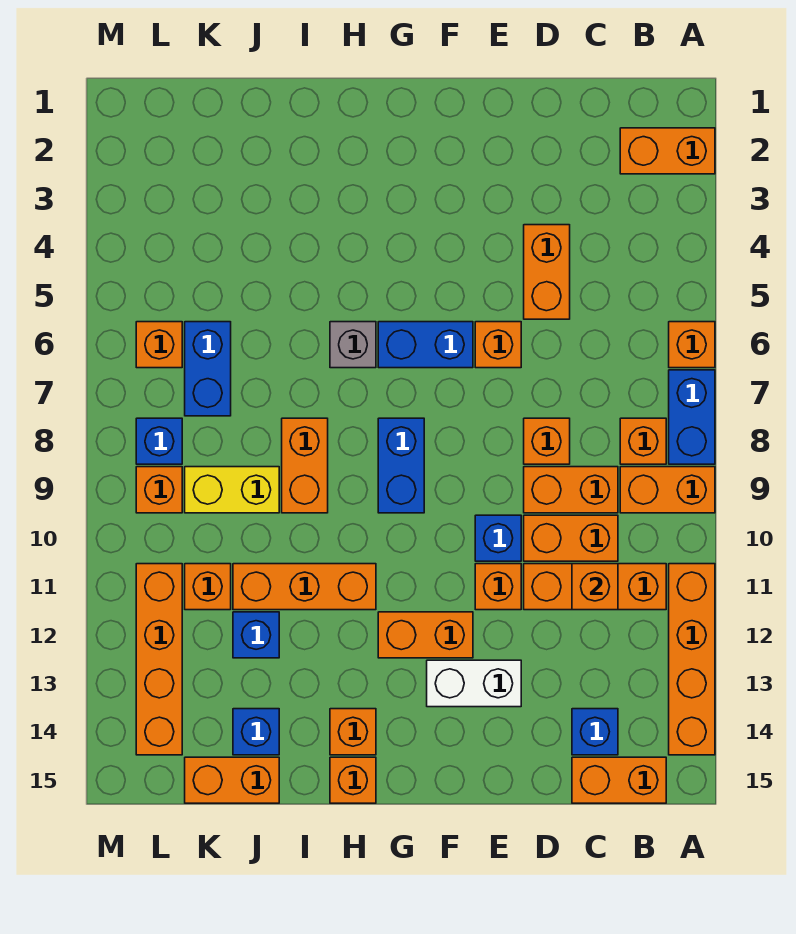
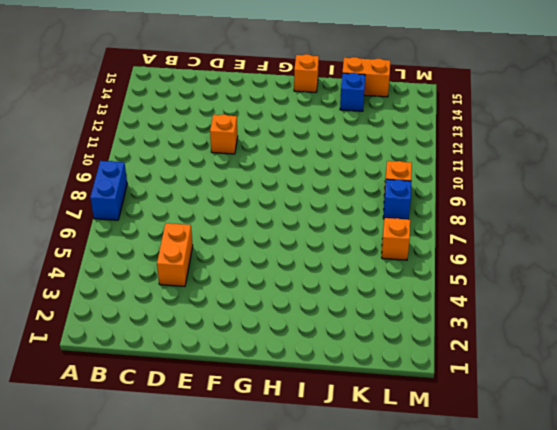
none -> orange 1x2 brick [620,128,715,174]
none -> orange 1x1 brick [669,322,715,368]
none -> orange 1x2 brick [620,467,715,513]
none -> orange 1x4 brick [669,564,715,755]

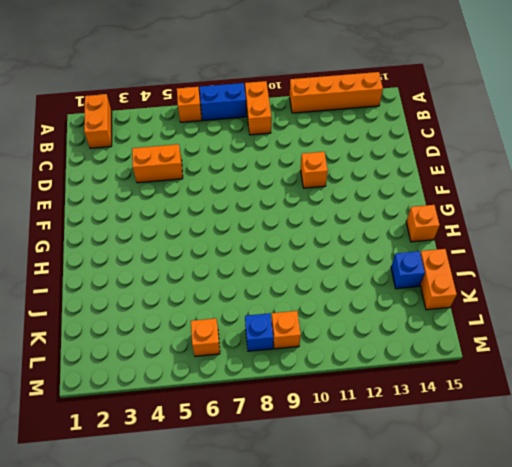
none -> orange 1x1 brick [620,418,666,464]
none -> orange 1x3 brick [524,564,666,610]
none -> orange 1x2 brick [572,757,666,803]
none -> orange 1x2 brick [524,467,618,513]

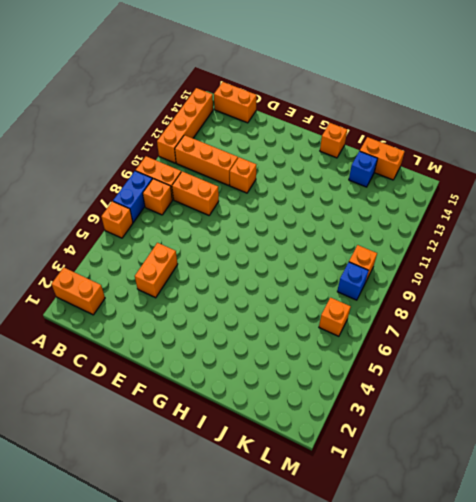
none -> orange 1x2 brick [524,515,618,561]
none -> blue 1x1 brick [572,709,618,755]
none -> orange 1x1 brick [524,418,570,464]
none -> orange 1x1 brick [475,322,521,368]

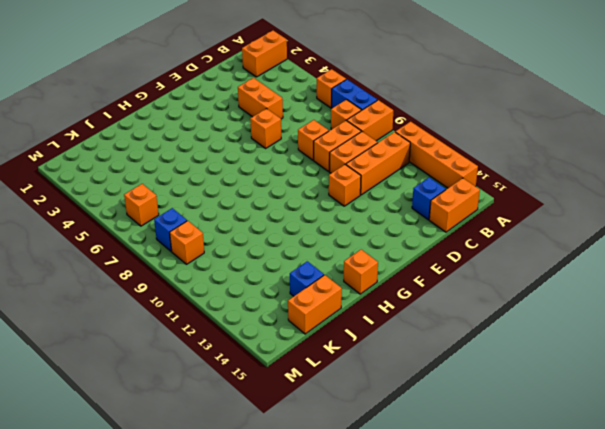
none -> blue 1x1 brick [475,515,521,561]
none -> white 1x2 brick [427,660,521,707]
none -> blue 1x2 brick [378,322,473,368]
none -> orange 1x2 brick [378,612,473,658]

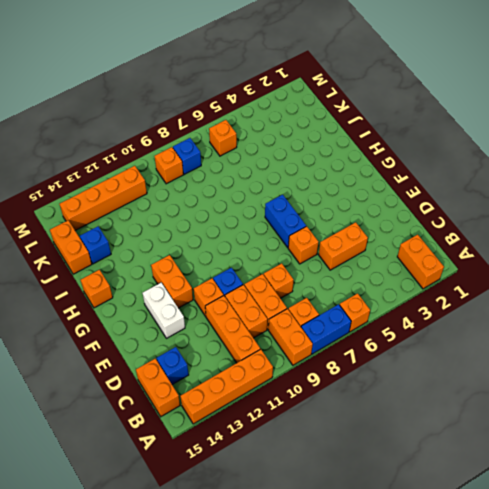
none -> blue 1x2 brick [378,418,424,513]
none -> grey 1x1 brick [330,322,376,368]
none -> orange 1x3 brick [233,564,376,610]
none -> orange 1x1 brick [330,709,376,755]

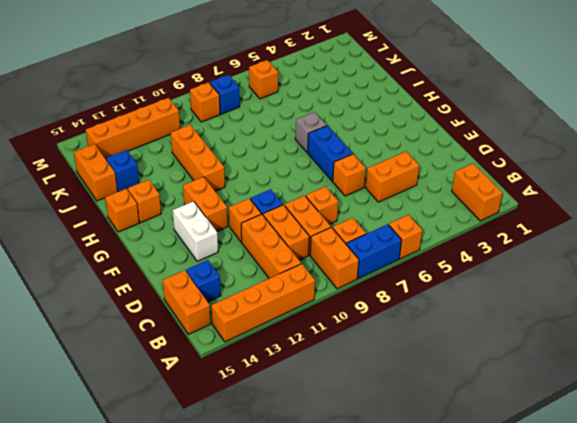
none -> blue 1x2 brick [378,418,424,513]
none -> orange 1x2 brick [282,418,328,513]
none -> yellow 1x2 brick [185,467,279,513]
none -> blue 1x1 brick [233,612,279,658]

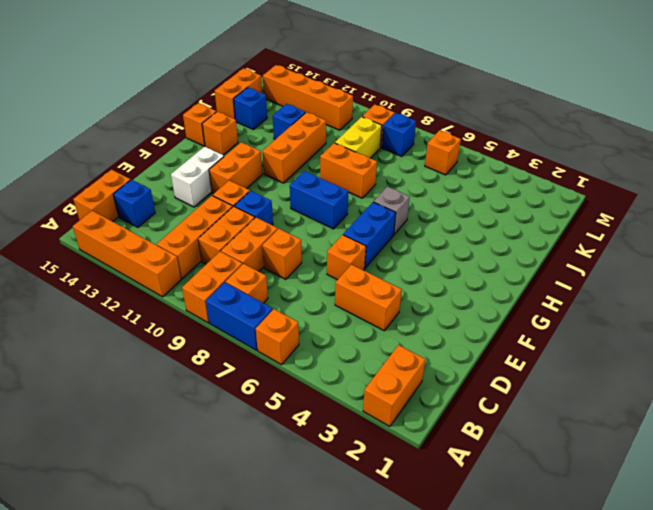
none -> blue 1x2 brick [185,322,231,416]
none -> orange 1x1 brick [185,564,231,610]
none -> orange 1x1 brick [572,564,618,610]

